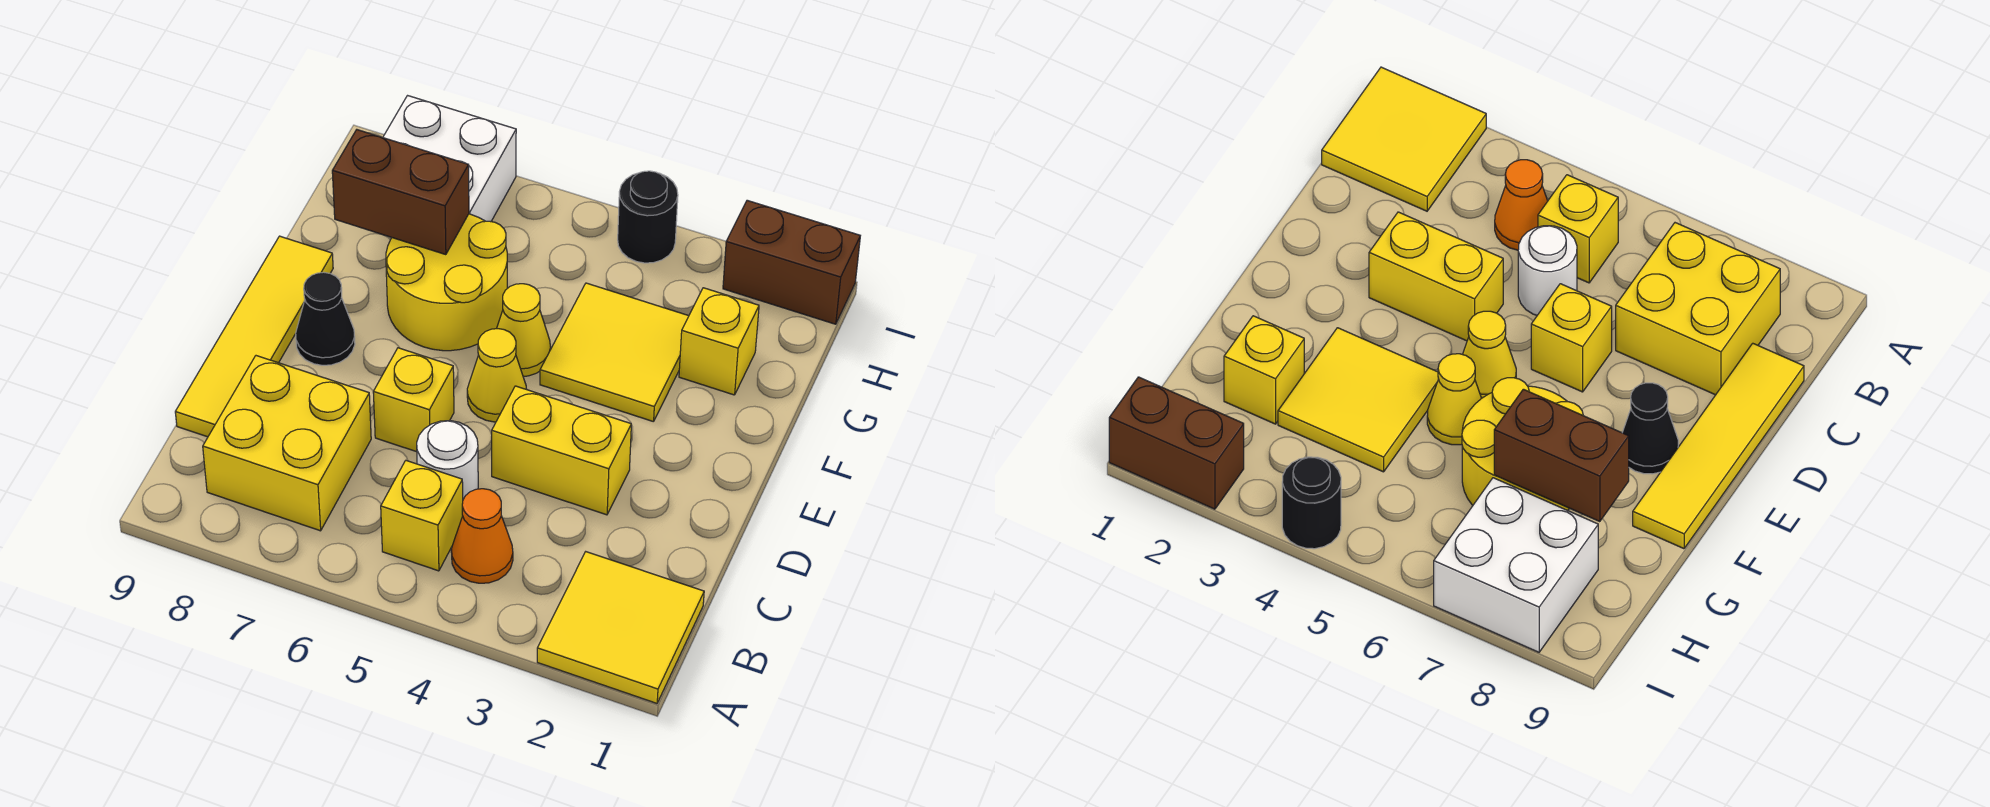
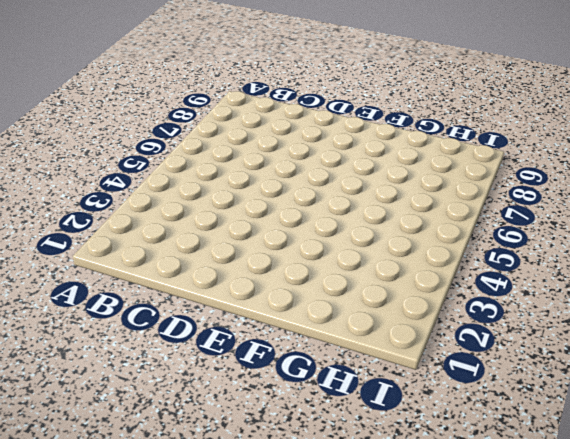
none -> yellow 2x2 tile [537,552,704,703]
none -> orange 1x1 cone [451,489,513,583]
none -> yellow 1x1 brick [381,461,463,571]

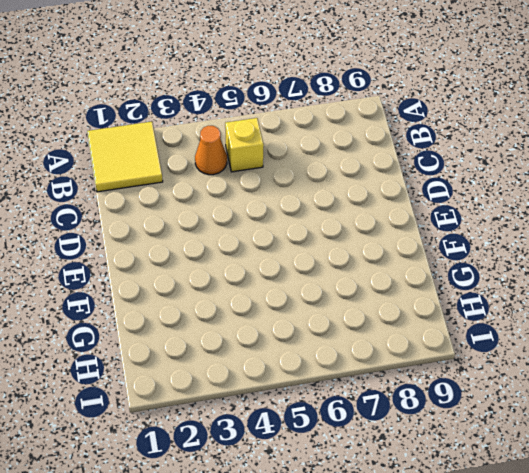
none -> yellow 2x2 brick [203,356,371,531]
none -> white 1x1 round brick [417,421,478,499]
none -> yellow 1x4 tile [175,236,333,437]

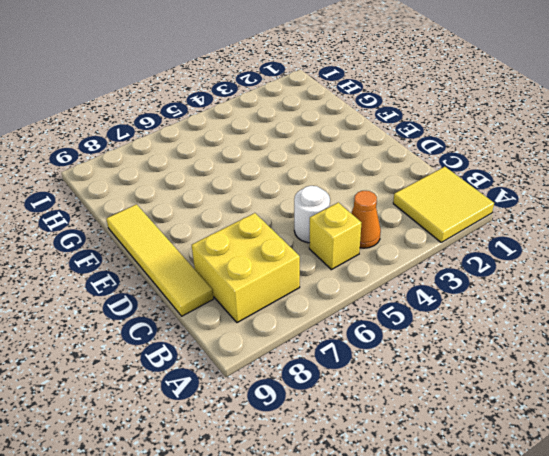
none -> yellow 1x2 brick [492,386,631,515]
none -> yellow 1x1 brick [373,348,454,452]
none -> yellow 1x1 cone [467,329,526,422]

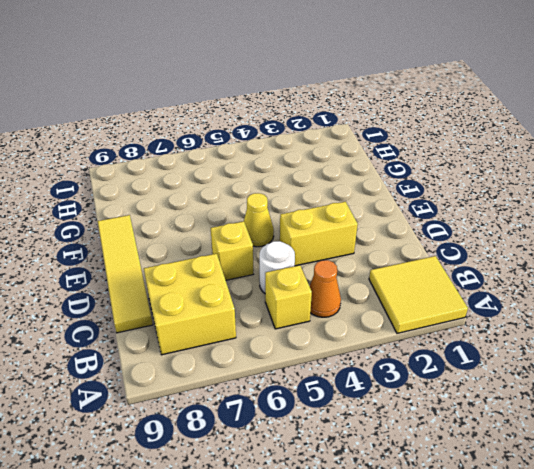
none -> black 1x1 cone [296,272,355,365]
none -> yellow 2x2 tile [540,283,689,422]
none -> yellow 1x1 cone [497,284,551,376]

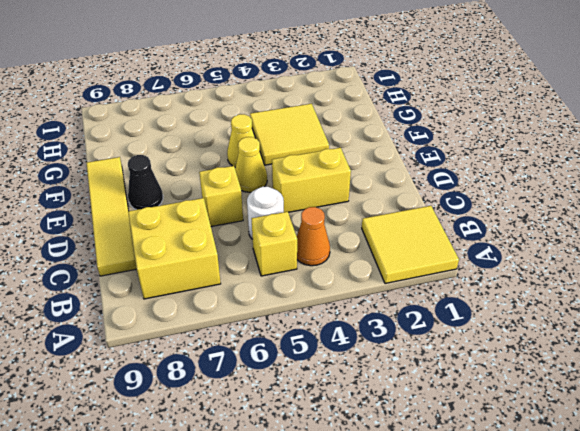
none -> yellow 2x2 round brick [386,214,507,351]
none -> yellow 1x1 brick [679,288,759,395]
none -> white 2x2 brick [383,96,516,222]

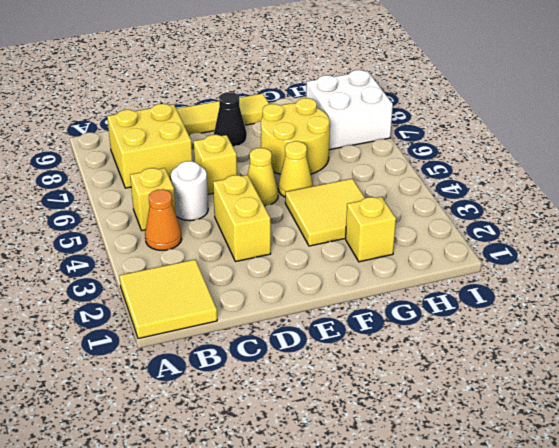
none -> brown 1x2 brick [723,200,860,324]
none -> black 1x1 round brick [618,171,678,263]
none -> brown 1x2 brick [332,130,469,255]

